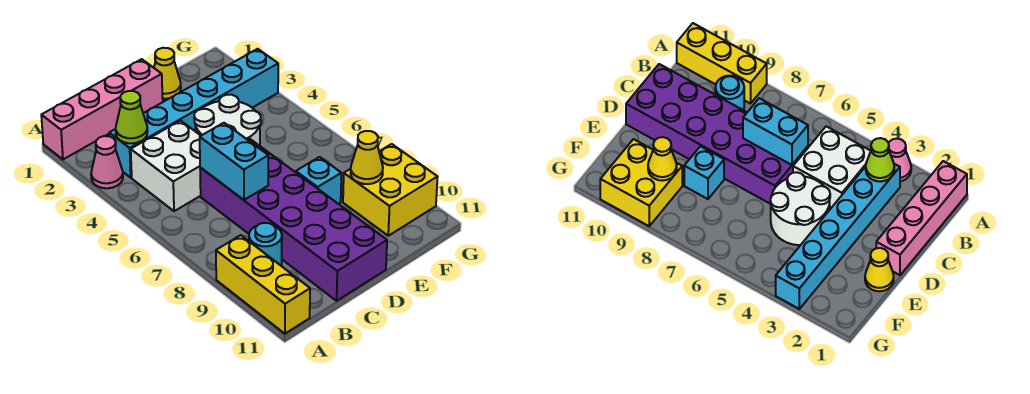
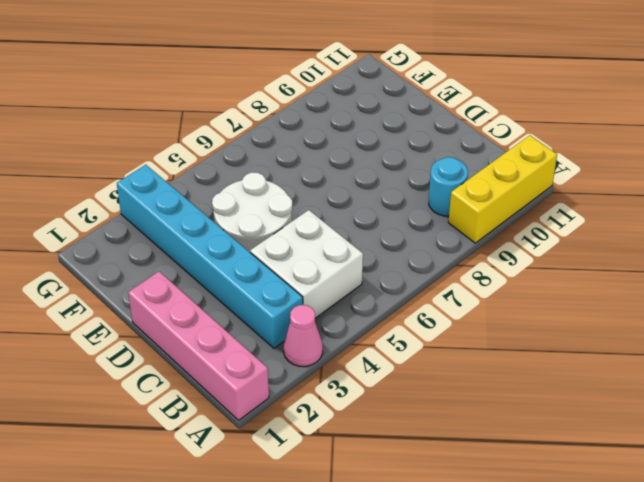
none -> purple 2x6 brick [200,139,387,301]
none -> yellow 1x1 cone [154,48,181,99]
none -> cyan 1x1 brick [296,157,341,204]

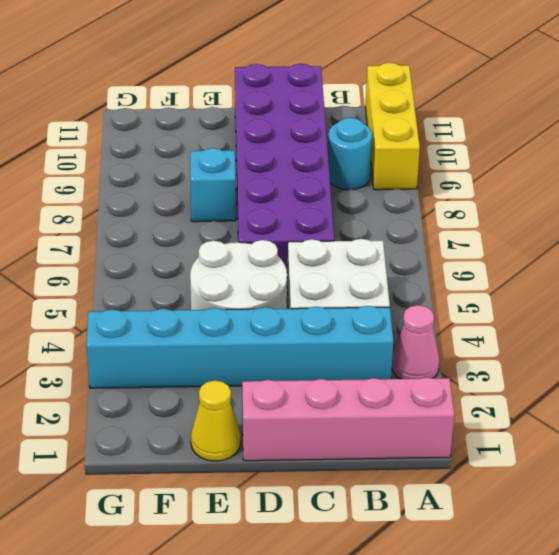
none -> yellow 2x2 brick [343,144,438,236]
none -> lime 1x1 cone [116,91,148,143]
none -> cyan 1x2 brick [200,123,268,200]

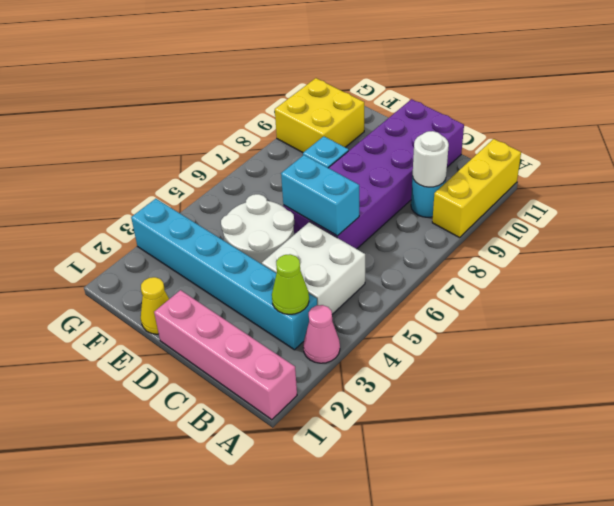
white 1x1 round brick [413,131,449,187] -> none
cyan 1x2 brick [281,155,359,236] -> cyan 1x2 brick turned to [200,123,268,200]
none -> yellow 1x1 cone [351,131,383,184]

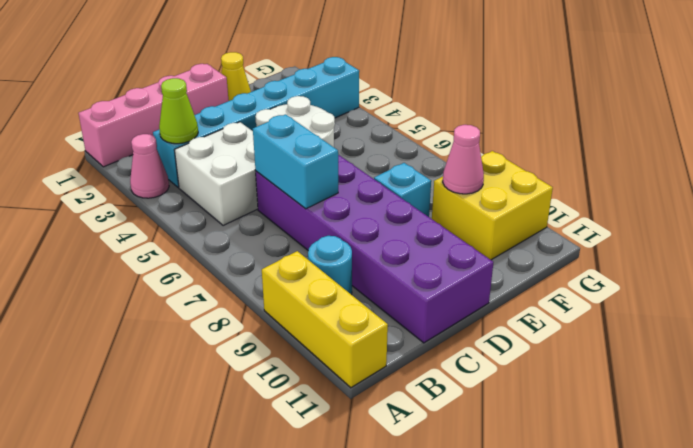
pink 1x1 cone [443,125,484,194] -> yellow 1x1 cone [351,131,383,184]

